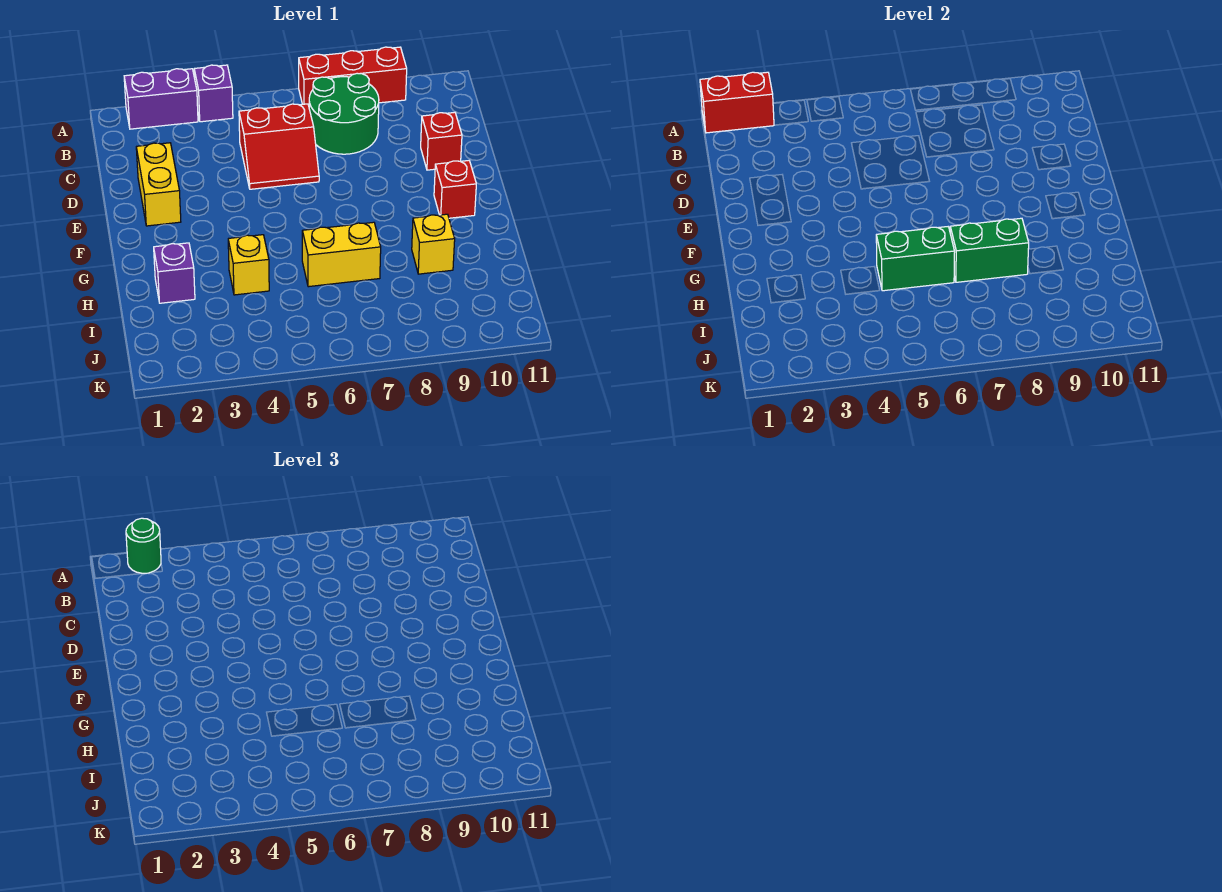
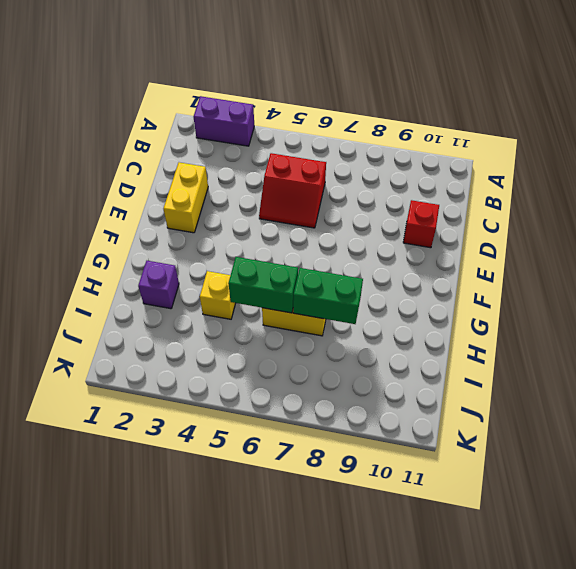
none -> purple 1x1 brick [194,65,233,122]
none -> red 1x3 brick [299,47,407,105]
none -> green 2x2 round brick [309,73,379,154]

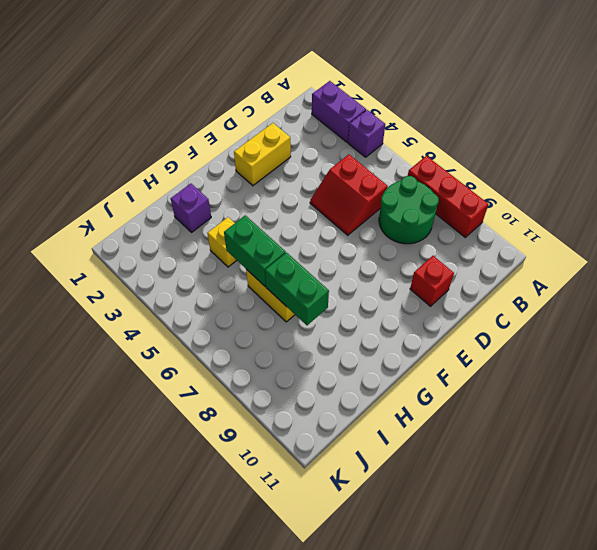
none -> red 1x1 brick [434,161,476,218]
none -> yellow 1x1 brick [412,214,455,274]
none -> red 1x2 brick [700,72,774,133]

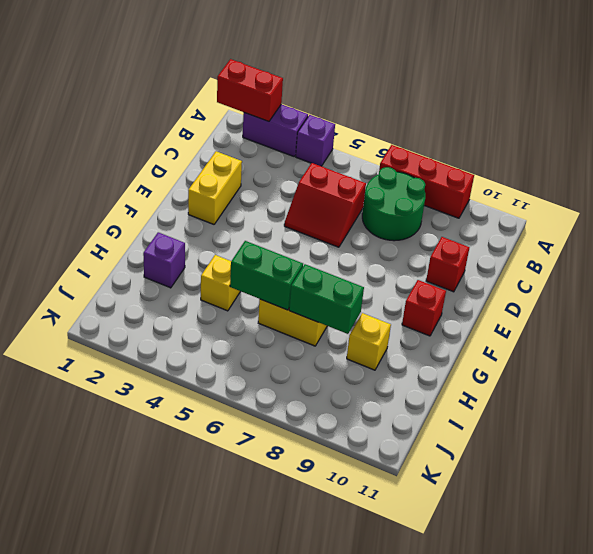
none -> green 1x1 round brick [126,518,161,573]

